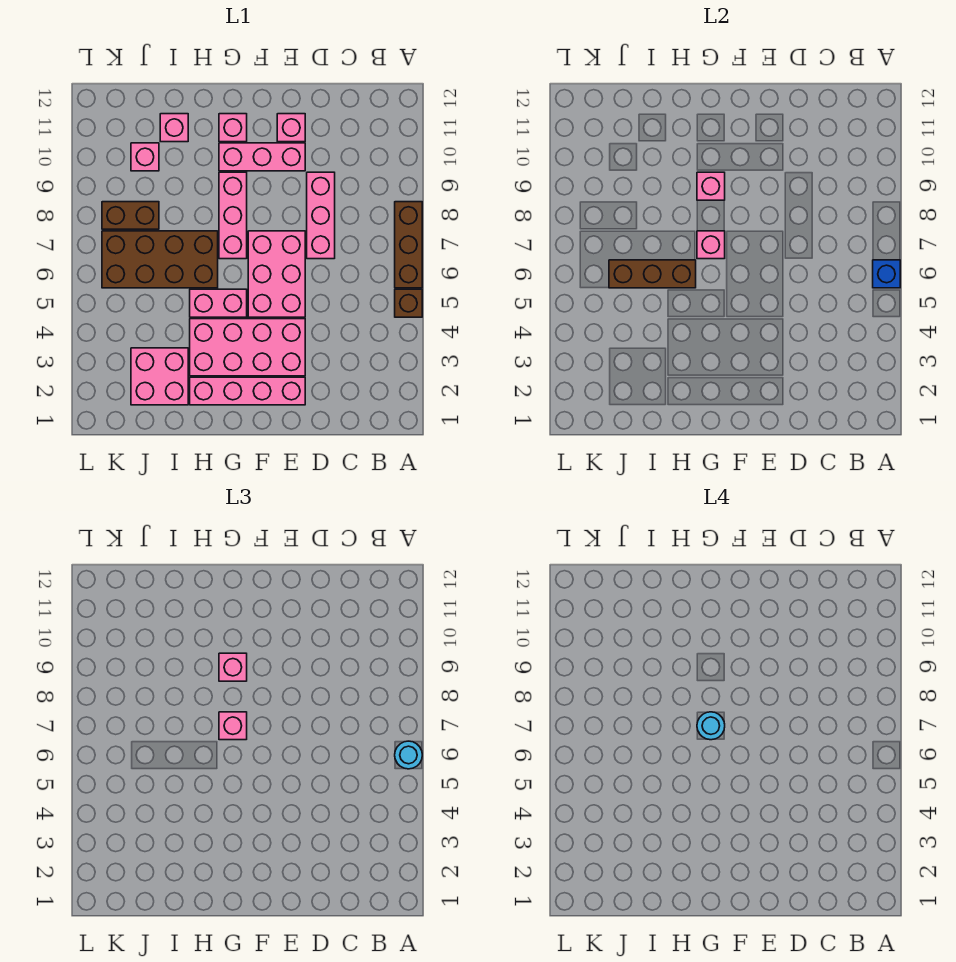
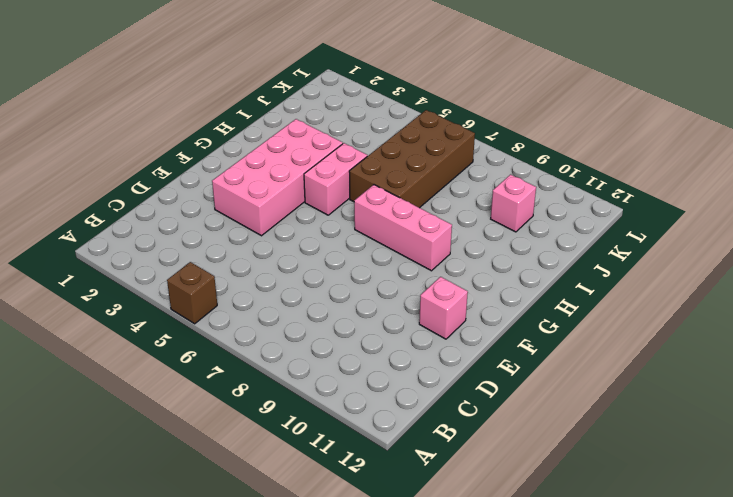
none -> brown 1x3 brick [395,202,422,288]
none -> pink 1x3 brick [307,172,335,259]
none -> pink 1x4 brick [190,377,305,405]

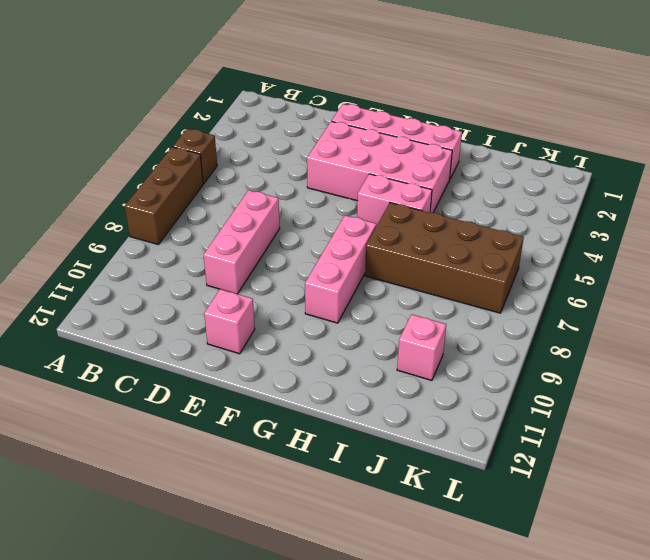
none -> pink 2x3 brick [248,231,305,317]
none -> pink 1x3 brick [219,143,305,171]
none -> pink 1x1 brick [219,114,247,142]

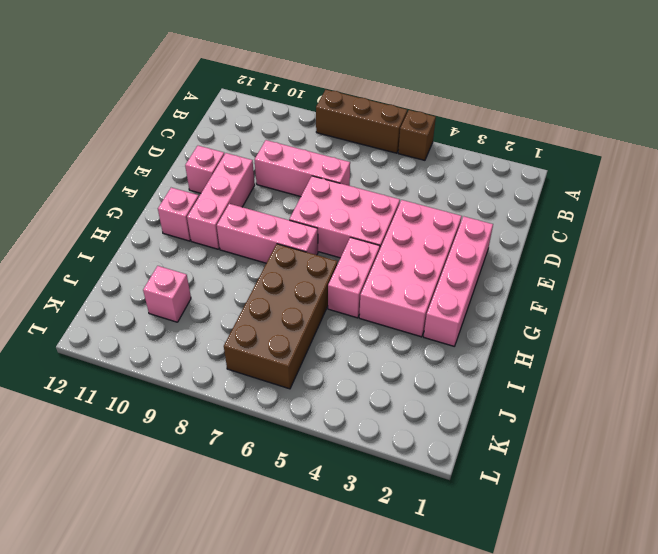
none -> pink 2x2 brick [131,348,188,405]
none -> pink 1x1 brick [160,114,188,142]
none -> brown 1x2 brick [102,202,159,229]

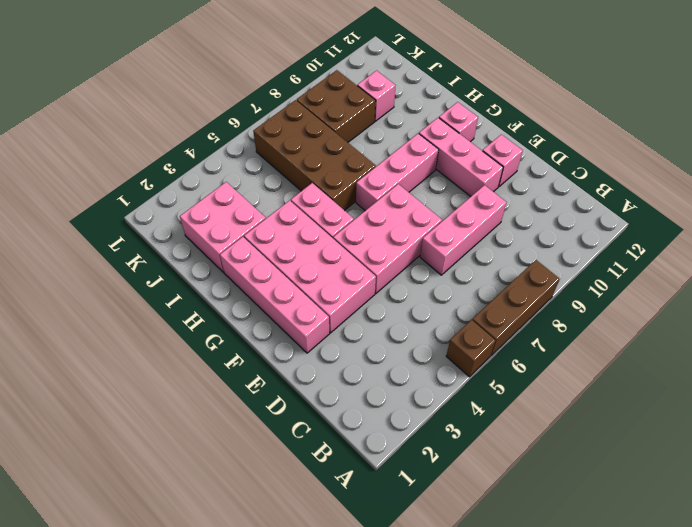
brown 2x2 brick [297,70,376,142] -> brown 1x2 brick [102,202,159,229]
none -> pink 1x1 brick [160,114,188,142]
none -> blue 1x1 brick [873,260,900,288]
none -> pink 1x1 brick [697,231,725,259]

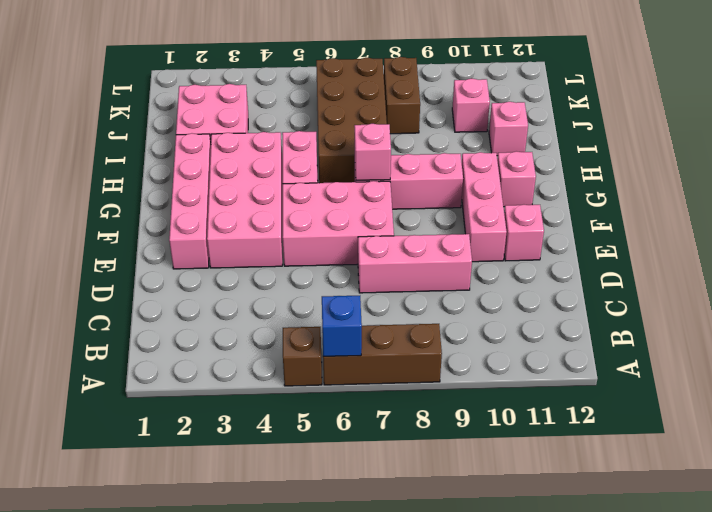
none -> pink 1x1 brick [697,172,725,200]
none -> brown 1x3 brick [609,260,696,288]
none -> cyan 1x1 round brick [395,741,422,769]

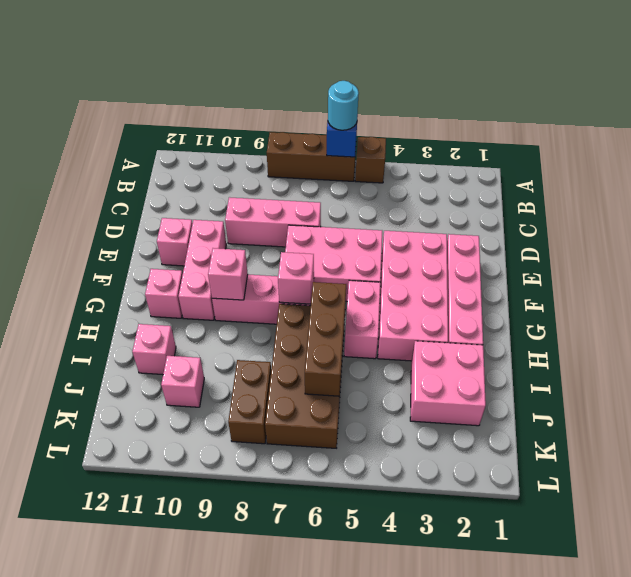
none -> pink 1x1 brick [219,712,247,740]
none -> pink 1x1 brick [219,653,247,681]
none -> cyan 1x1 round brick [697,712,725,740]

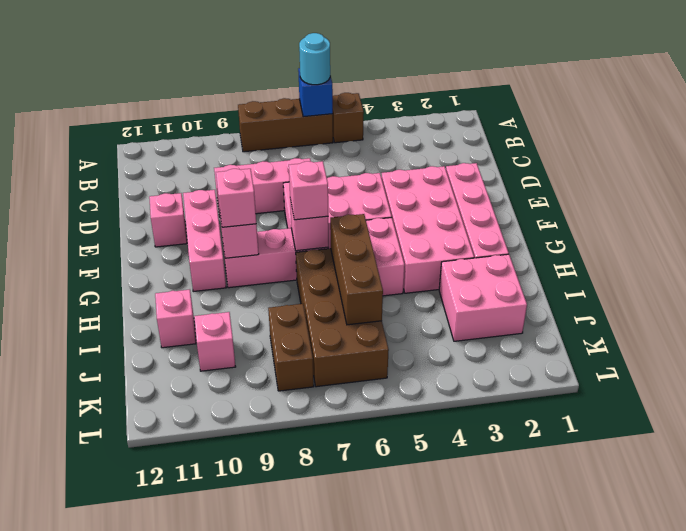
none -> pink 1x1 brick [219,114,247,142]
none -> cyan 1x1 round brick [697,712,725,740]

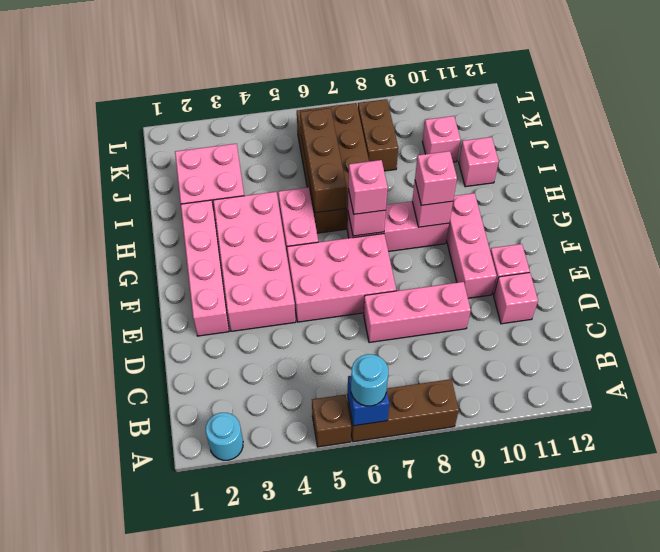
cyan 1x1 round brick [206,413,243,460] -> cyan 1x1 round brick moved to [697,712,725,740]
pink 1x1 brick [494,273,538,324] -> pink 1x1 brick moved to [219,114,247,142]

